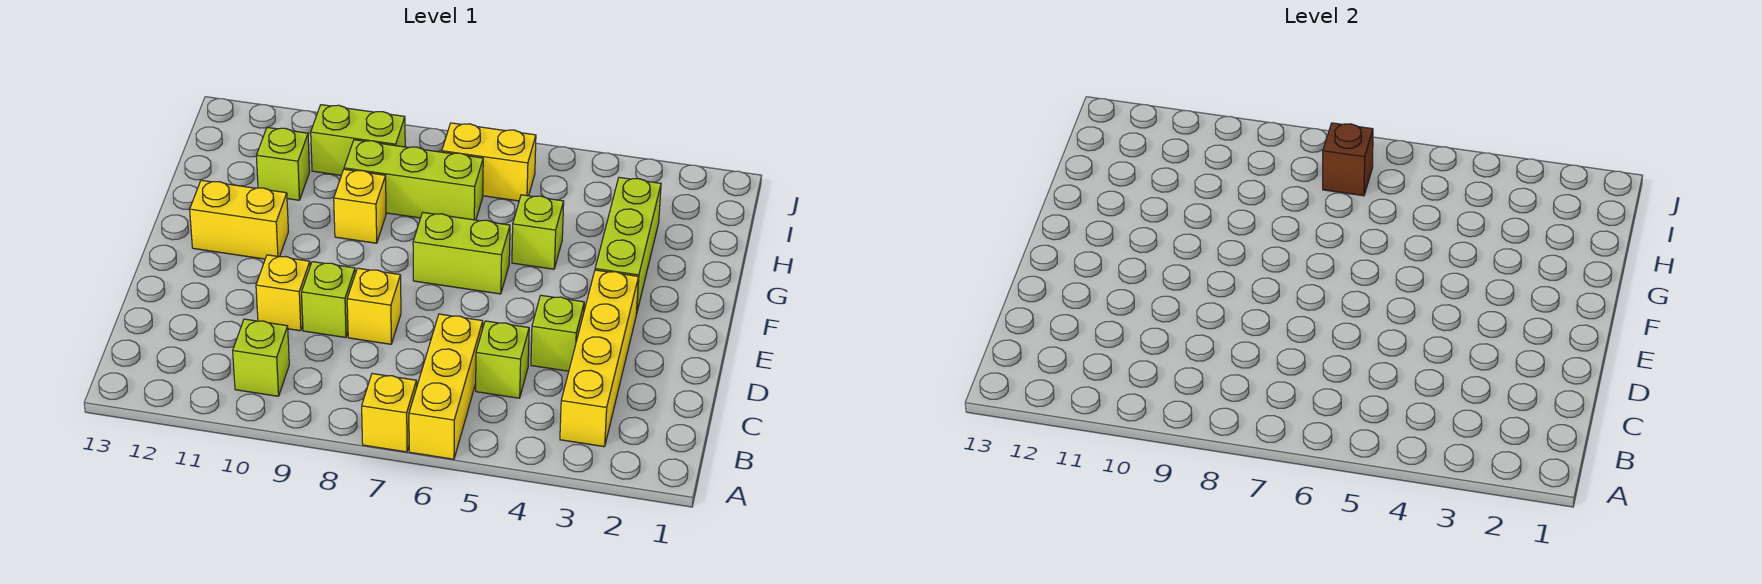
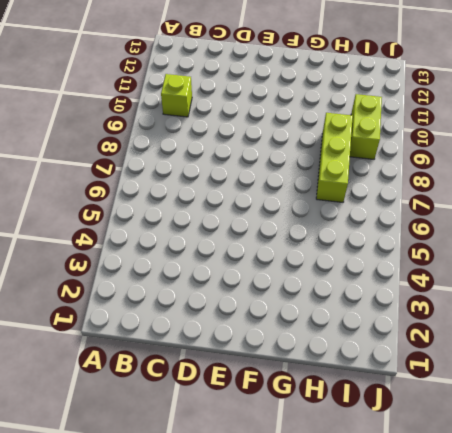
none -> yellow 1x3 brick [409,314,483,459]
none -> yellow 1x1 brick [362,374,417,452]
none -> yellow 1x4 brick [560,270,639,447]

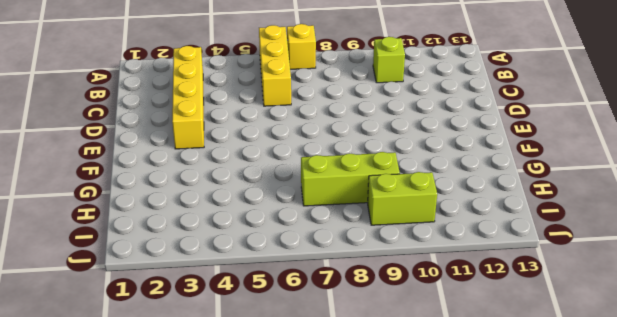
none -> lime 1x1 brick [476,321,529,398]
none -> lime 1x1 brick [531,295,584,371]
none -> yellow 1x1 brick [347,268,401,344]

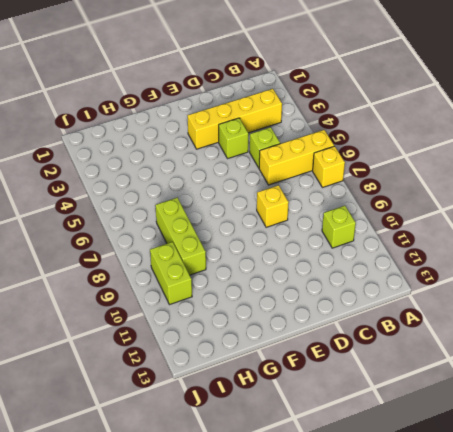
none -> lime 1x1 brick [302,262,355,338]
none -> yellow 1x1 brick [256,255,310,331]
none -> lime 1x3 brick [595,177,661,314]

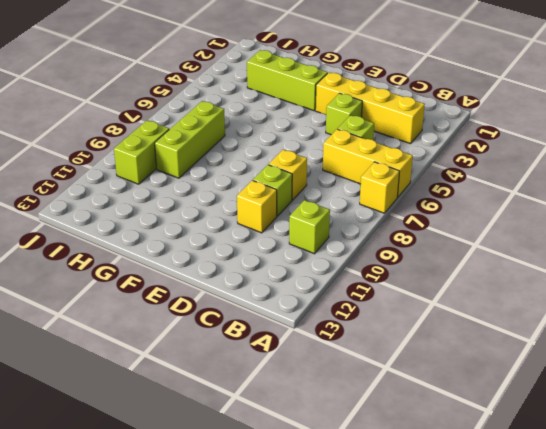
none -> lime 1x2 brick [413,213,510,294]
none -> yellow 1x2 brick [190,180,288,259]
none -> lime 1x1 brick [512,195,564,269]

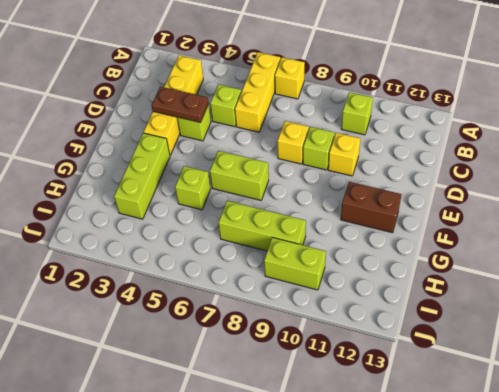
brown 1x2 plate [151,87,209,123] -> none
brown 1x2 brick [341,182,402,233] -> yellow 1x2 brick [190,180,288,259]
none -> yellow 1x1 brick [334,169,386,243]
none -> lime 1x1 brick [256,127,310,200]
none -> yellow 1x2 brick [442,123,536,201]

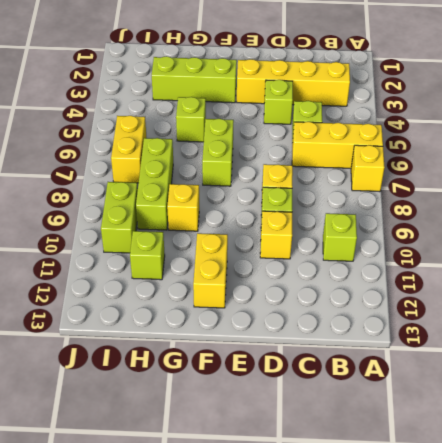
none -> brown 1x1 brick [1323,123,1373,196]

